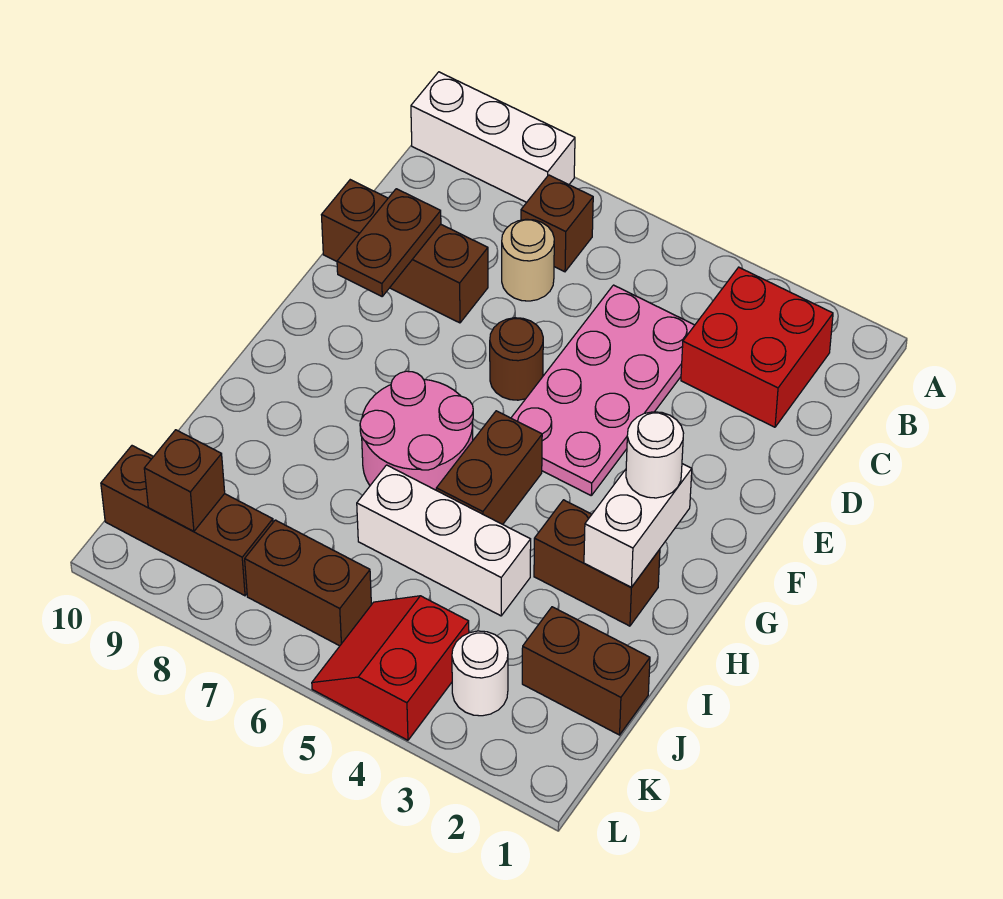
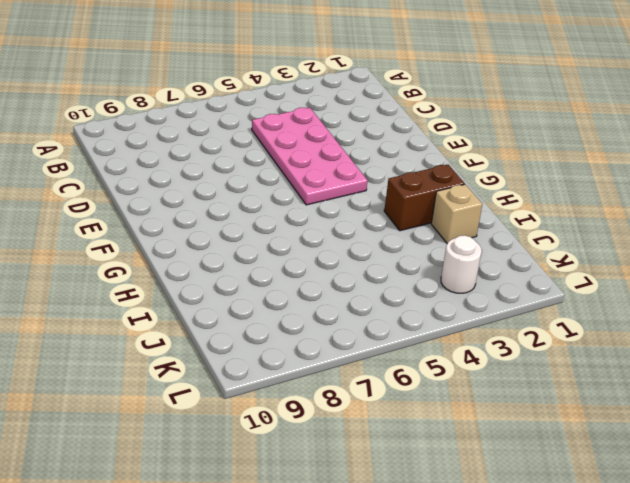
tan 1x1 brick [431,184,482,243] -> none
none -> white 1x3 brick [411,72,575,202]
none -> red 2x2 brick [681,267,833,427]
none -> brown 1x1 brick [521,175,593,272]

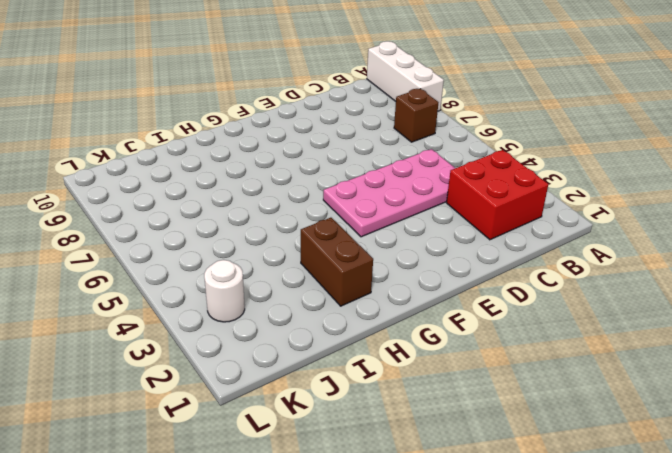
none -> tan 1x1 round brick [502,219,554,301]
none -> brown 1x3 brick [322,180,488,323]
none -> brown 1x1 round brick [490,318,543,400]

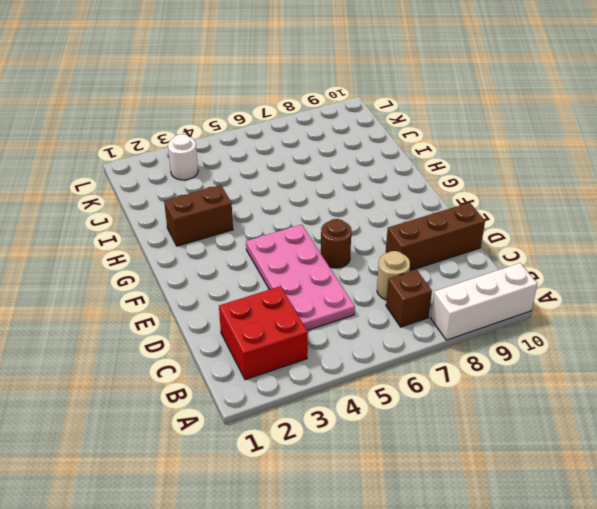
none -> brown 1x2 brick [436,411,542,524]
none -> pink 2x2 round brick [360,371,473,490]
none -> white 1x3 brick [357,465,531,616]

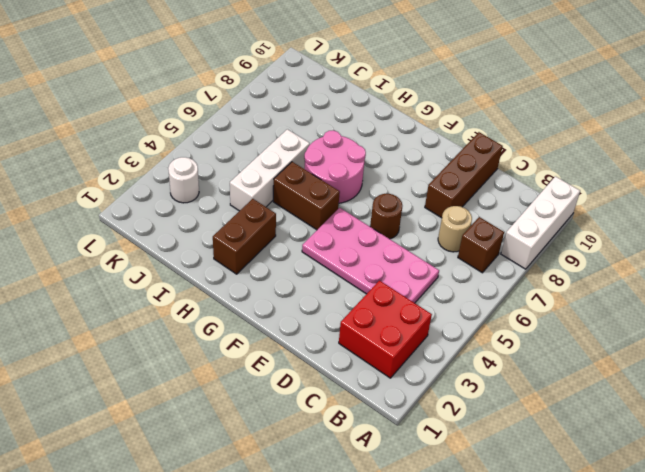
none -> brown 1x2 brick [522,607,650,735]
none -> red 2x2 slope [312,596,469,740]
none -> brown 1x2 brick [245,520,371,646]

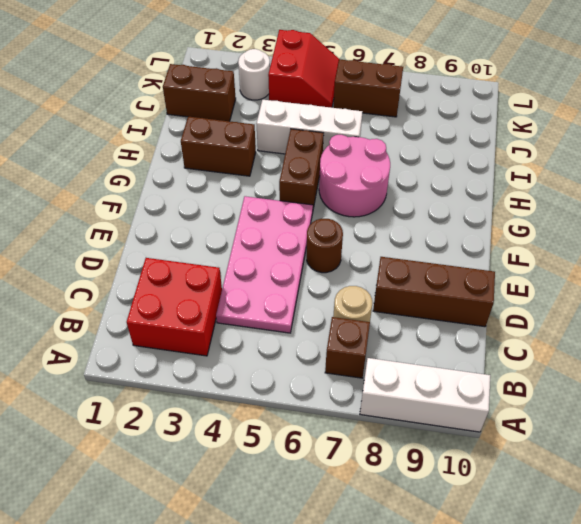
none -> brown 1x3 brick [101,446,273,596]
none -> brown 1x2 plate [337,189,441,296]
none -> white 1x2 brick [584,464,692,587]

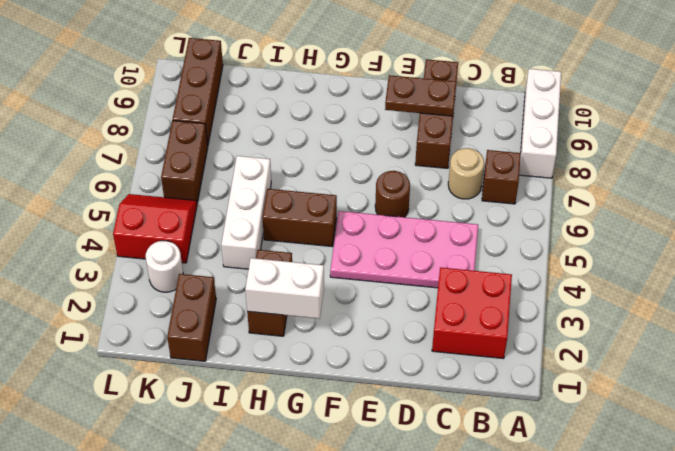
none -> pink 2x2 round brick [360,371,473,490]
none -> brown 1x1 brick [144,430,225,532]
none -> white 1x1 round brick [626,412,683,498]

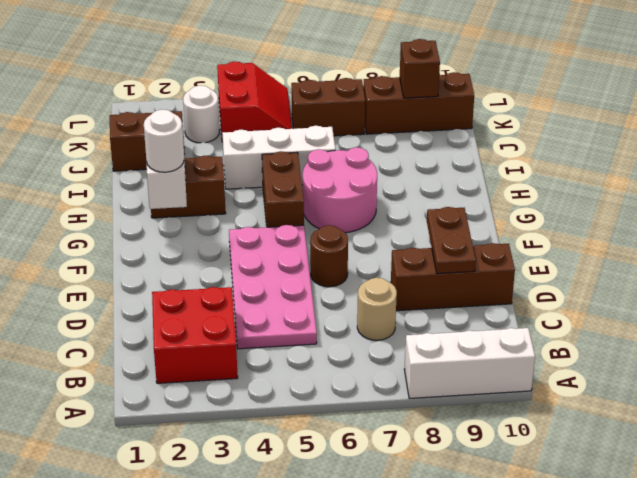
none -> brown 1x1 brick [521,175,593,272]

